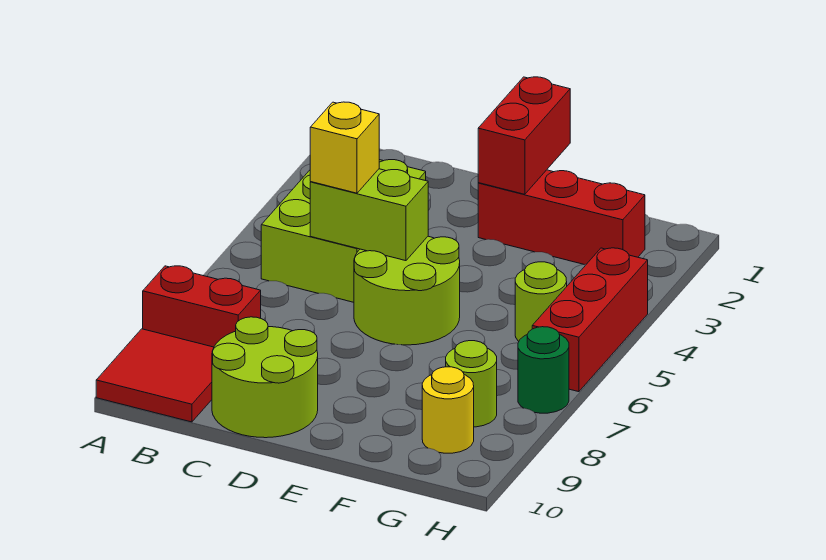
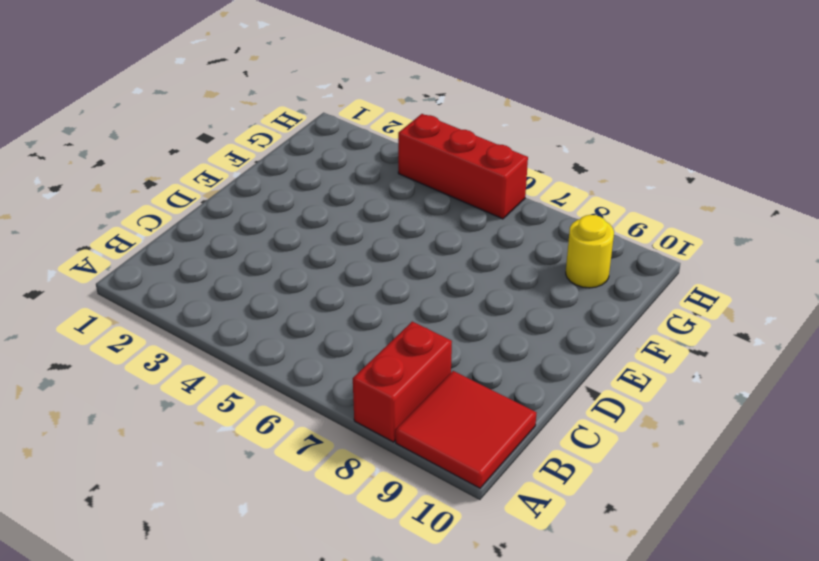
none -> lime 2x3 brick [261,160,426,302]
none -> lime 2x2 round brick [212,317,318,438]
none -> lime 2x2 round brick [354,236,460,345]

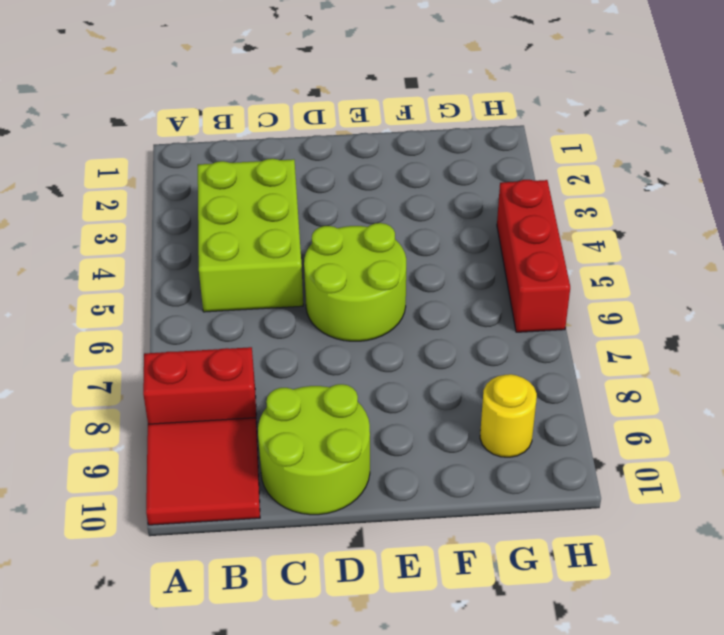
none -> red 1x3 brick [478,170,645,265]
none -> lime 1x1 round brick [515,262,567,341]
none -> lime 1x1 round brick [446,341,497,427]

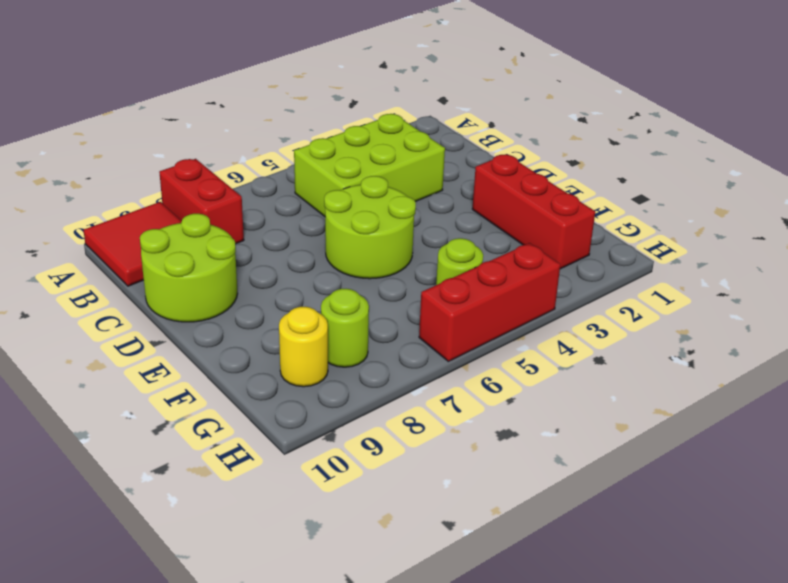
none -> green 1x1 round brick [518,327,569,413]
none -> lime 1x2 brick [310,169,428,261]
none -> red 1x2 brick [478,77,570,194]

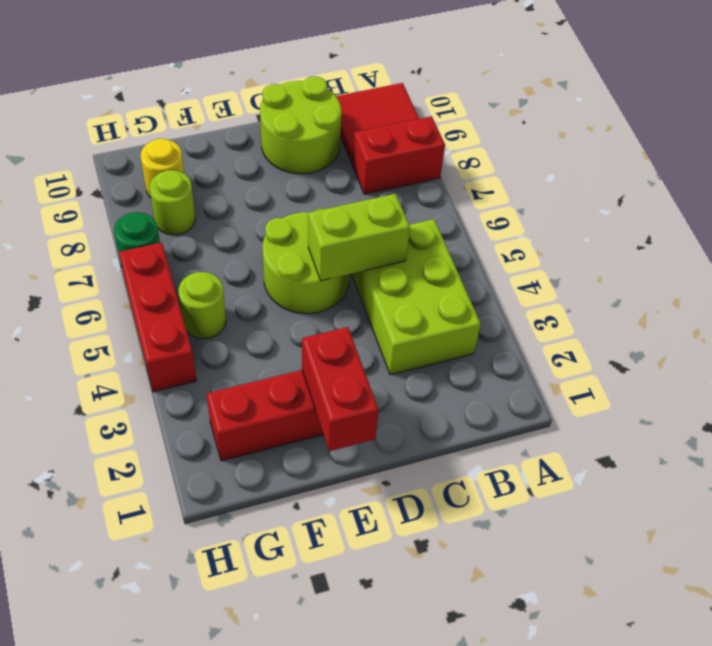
none -> yellow 1x1 brick [310,102,379,193]

